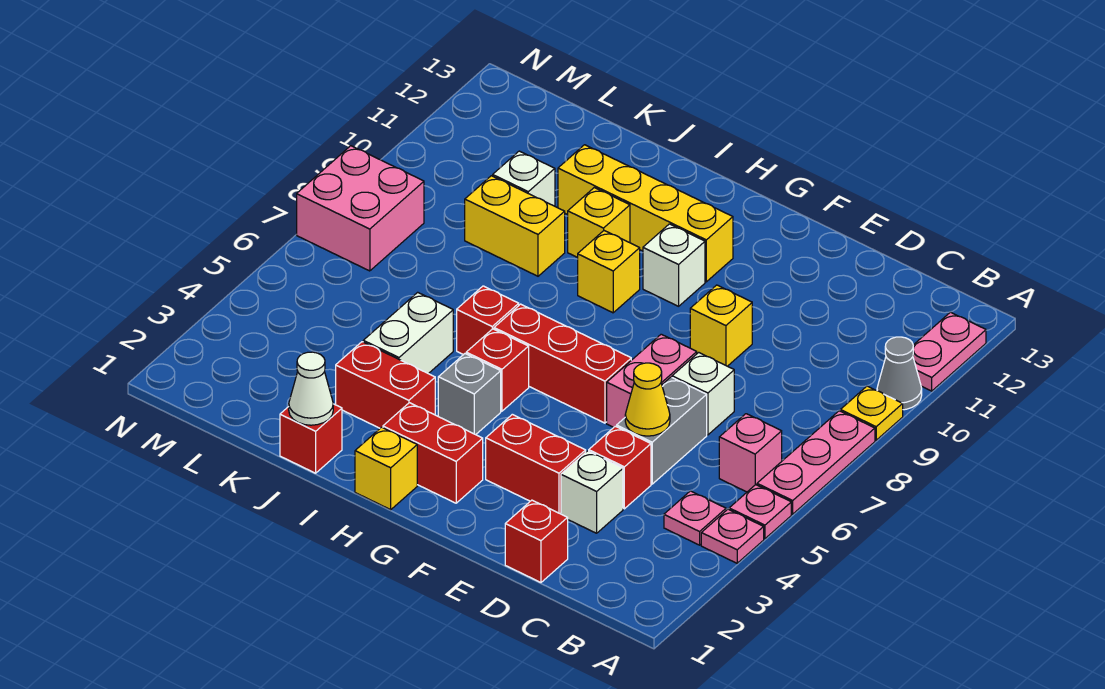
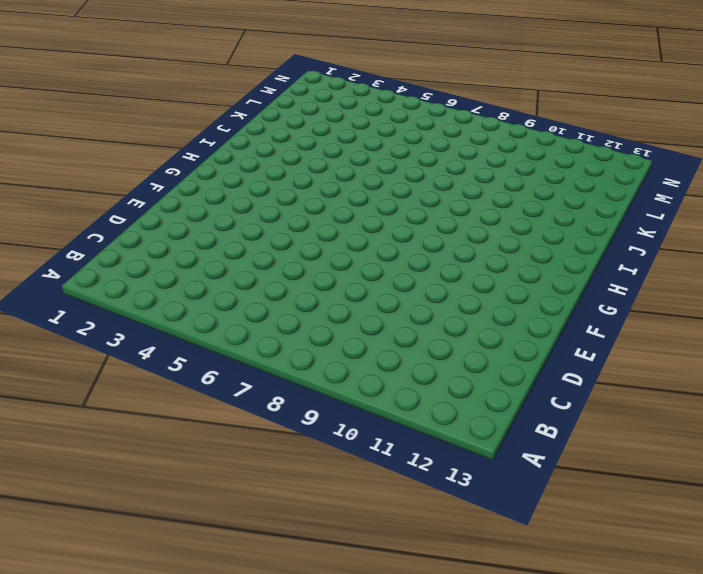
none -> pink 1x1 plate [701,509,764,563]
none -> pink 1x1 plate [729,485,791,539]
none -> pink 1x3 plate [757,411,875,514]
none -> yellow 1x1 plate [840,386,903,440]

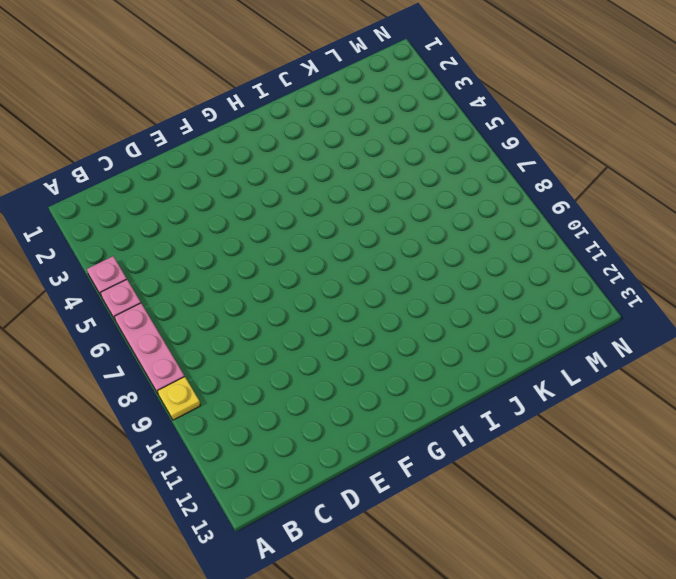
none -> grey 1x1 cone [877,337,922,410]
none -> pink 1x2 plate [913,312,986,391]
none -> pink 1x1 plate [664,491,726,545]
none -> pink 1x1 brick [719,414,782,492]

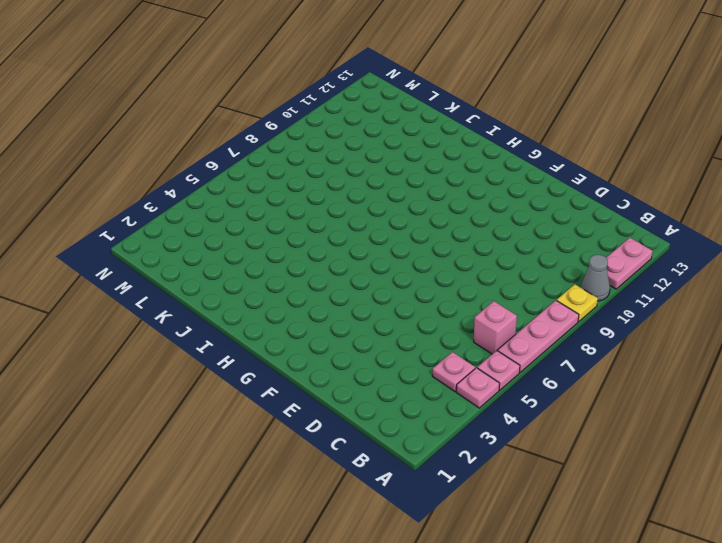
none -> red 1x1 brick [505,500,568,582]
none -> white 1x1 brick [561,451,623,533]
none -> red 1x1 brick [589,426,651,509]
none -> grey 1x2 brick [617,377,707,484]

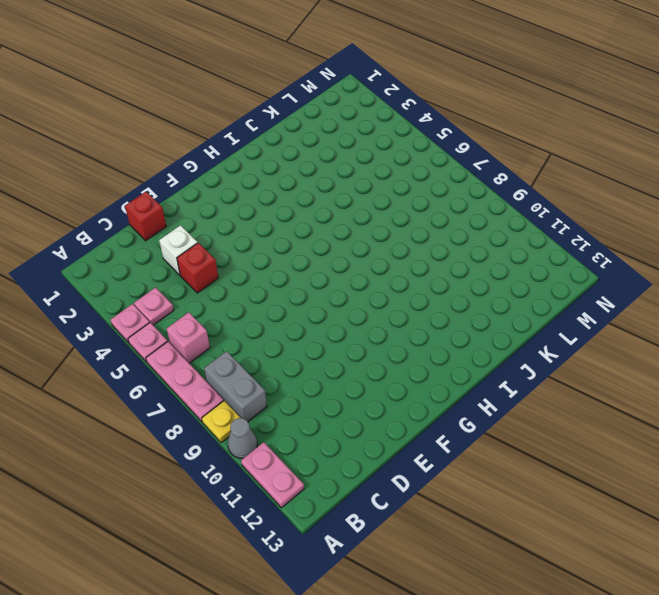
grey 1x2 brick [204,351,267,421] -> grey 1x2 brick moved to [617,377,707,484]
none -> white 1x1 brick [672,352,734,435]
none -> red 1x2 brick [486,414,586,514]
none -> pink 1x2 brick [607,334,697,427]
none -> yellow 1x1 brick [690,285,752,366]

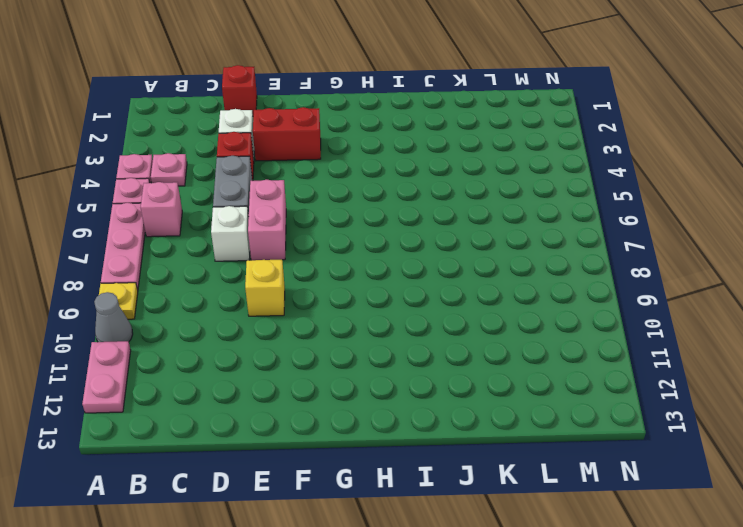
none -> red 1x3 brick [494,304,631,423]
none -> red 1x2 brick [383,403,483,503]
none -> white 1x1 brick [643,224,705,306]
none -> yellow 1x4 brick [558,145,733,282]

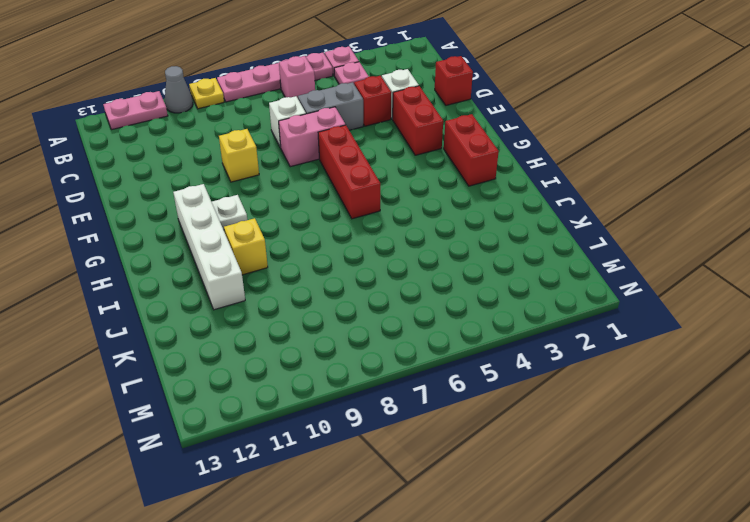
white 1x1 plate [212,195,247,230] -> white 1x1 brick [643,224,705,306]
white 1x4 brick [173,184,245,310] -> yellow 1x4 brick [558,145,733,282]
none -> yellow 1x1 brick [355,427,417,510]
none -> grey 1x1 brick [438,354,501,435]
none -> red 1x1 brick [466,329,529,411]
none -> yellow 1x1 brick [578,231,640,313]

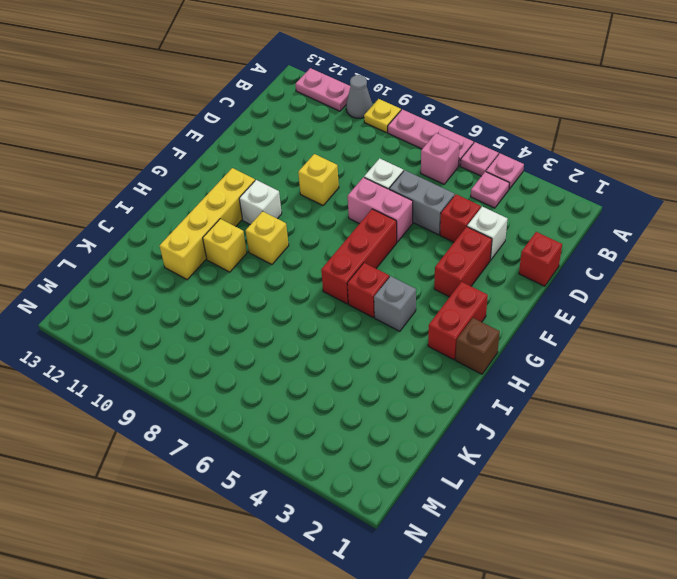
brown 1x1 brick [456,318,500,374] -> yellow 1x1 brick [355,427,417,510]
none -> red 1x2 brick [336,342,435,428]
none -> red 1x1 brick [457,286,519,355]
none -> red 1x1 brick [280,404,342,473]
none -> white 1x2 brick [363,292,453,374]

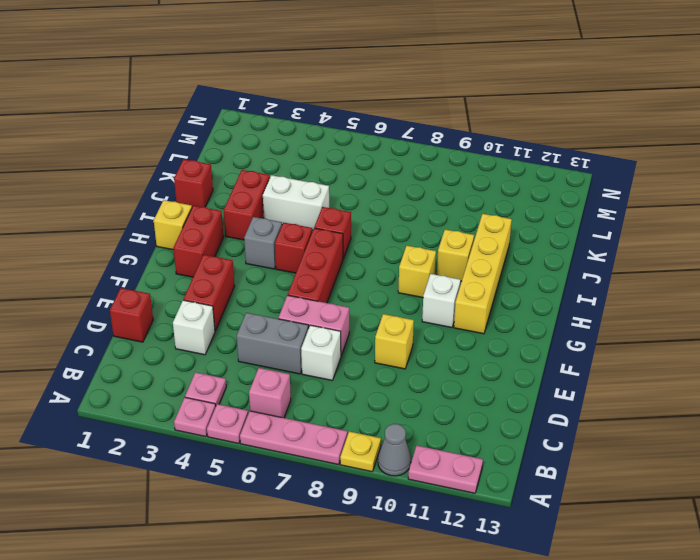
none -> red 1x1 brick [589,426,651,509]
none -> yellow 1x2 brick [465,176,565,276]
none -> white 1x1 brick [493,151,555,206]
none -> pink 2x2 brick [297,146,424,271]

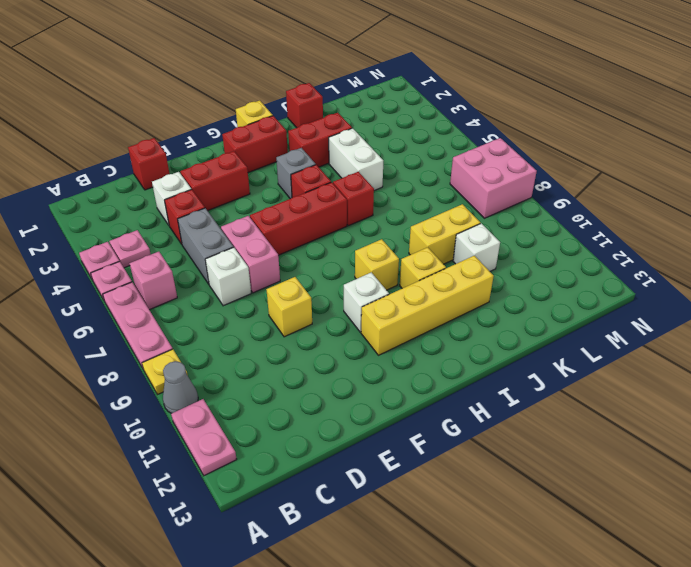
none -> yellow 1x1 cone [625,363,670,436]
none -> white 1x1 cone [288,352,333,425]

